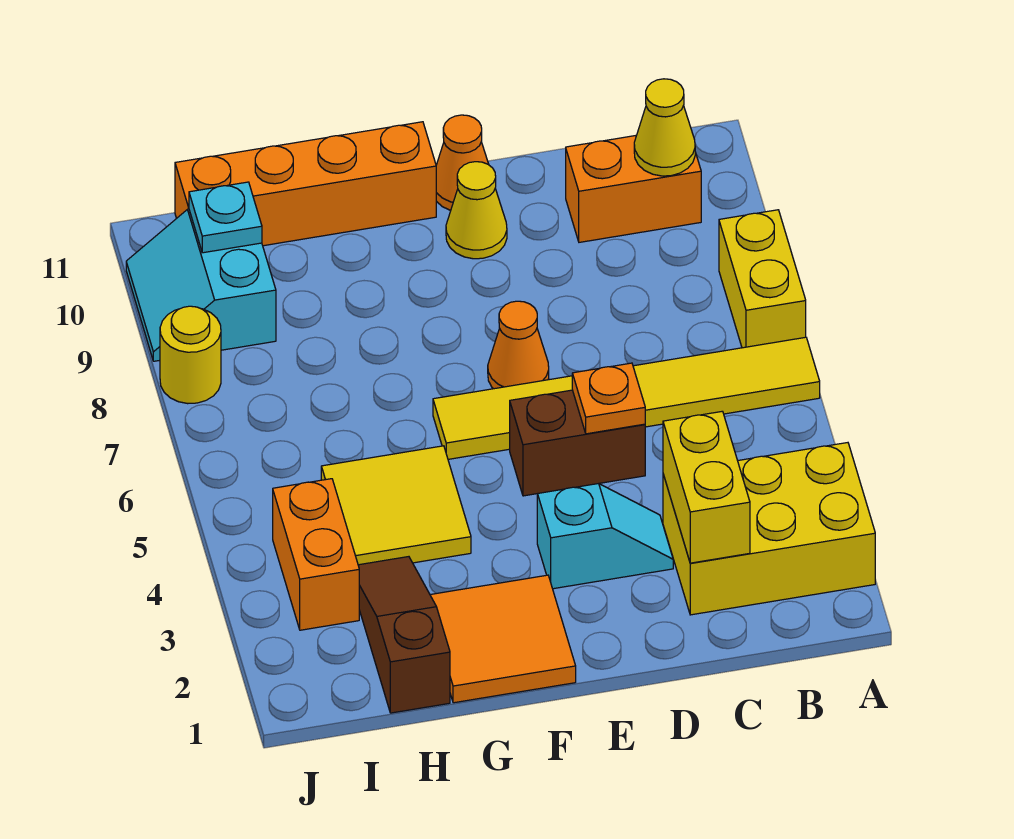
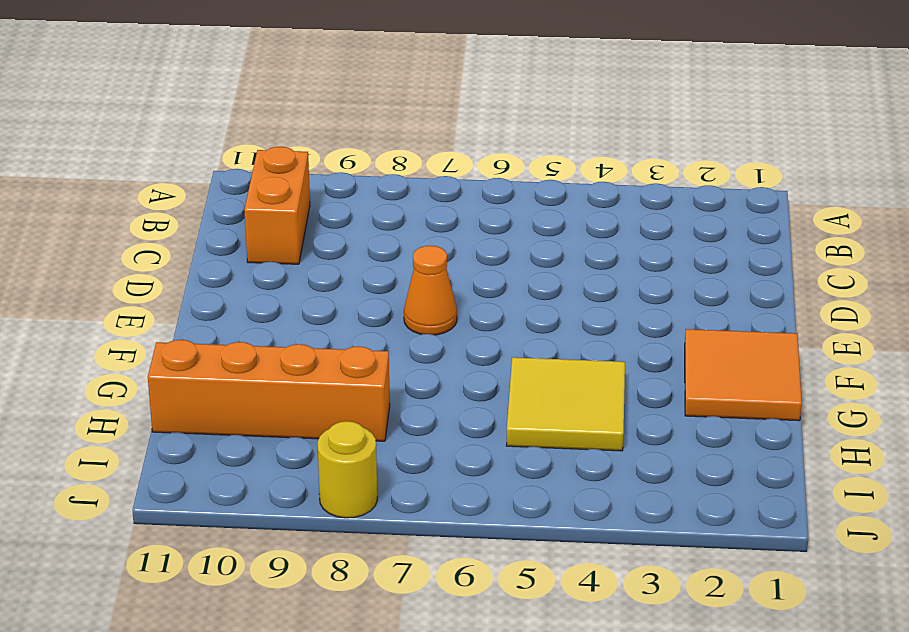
orange 1x4 brick [148,340,390,441] -> orange 1x4 brick turned to [175,122,436,246]
none -> yellow 2x3 brick [663,443,875,615]
none -> yellow 1x6 tile [433,337,820,459]
none -> yellow 1x2 brick [719,210,806,348]

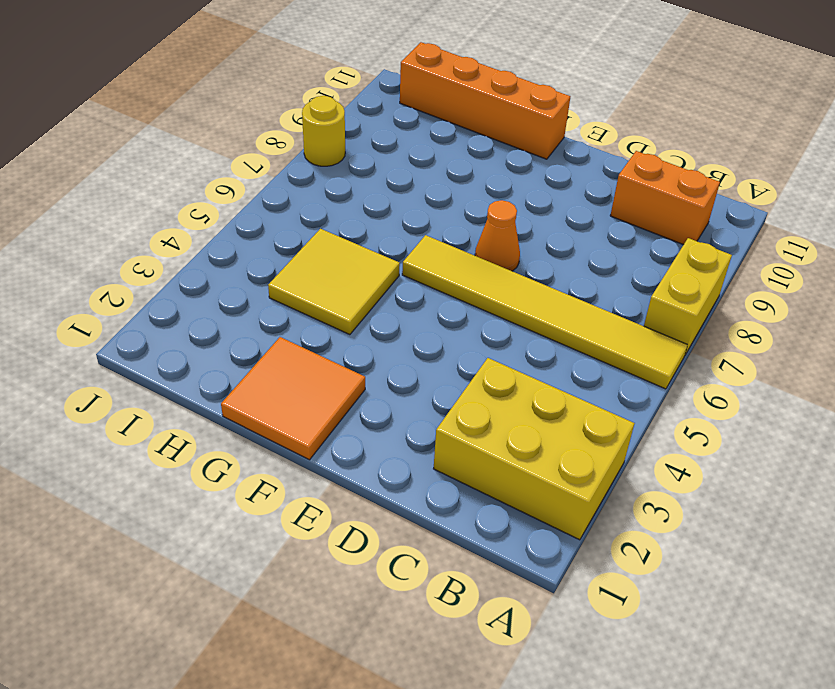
none -> cyan 1x2 slope [537,484,673,589]
none -> brown 1x2 brick [510,390,645,496]
none -> yellow 1x1 cone [446,162,507,259]

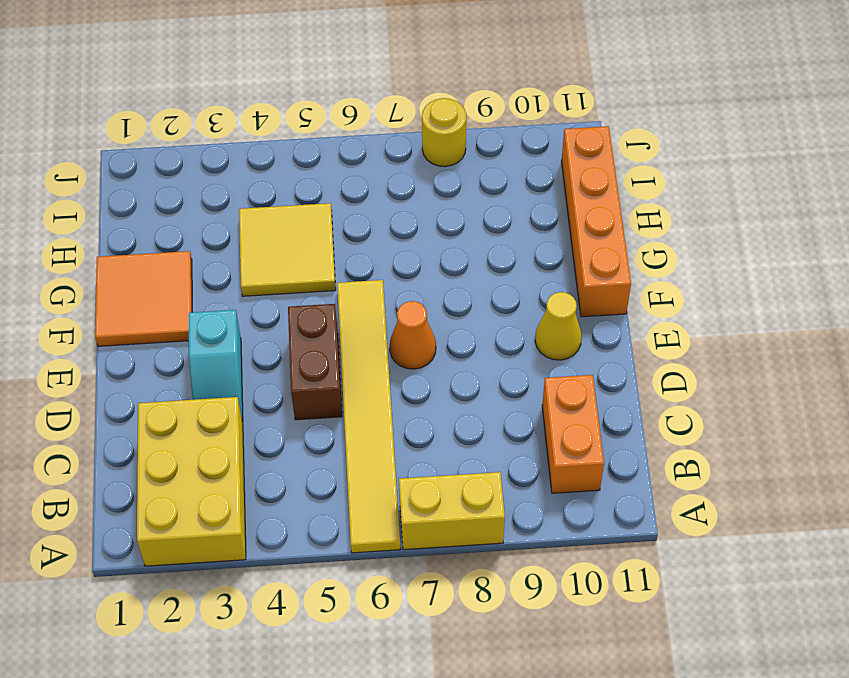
none -> orange 1x1 cone [436,115,489,210]
none -> brown 1x3 slope [358,557,450,713]
none -> orange 1x2 brick [273,479,359,630]

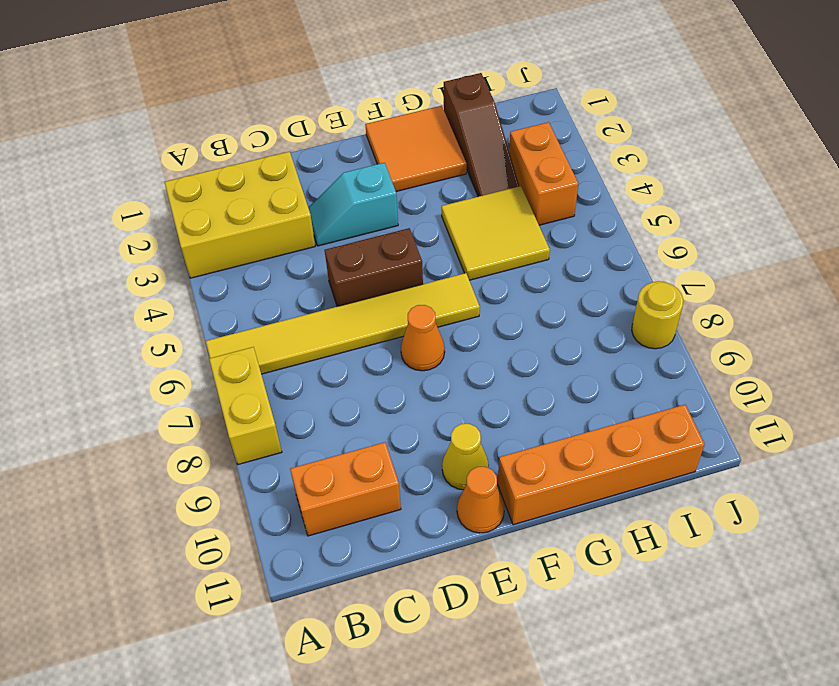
none -> cyan 2x2 slope [126,209,276,361]
none -> yellow 1x1 cone [634,79,695,176]
none -> yellow 1x2 brick [663,411,750,563]

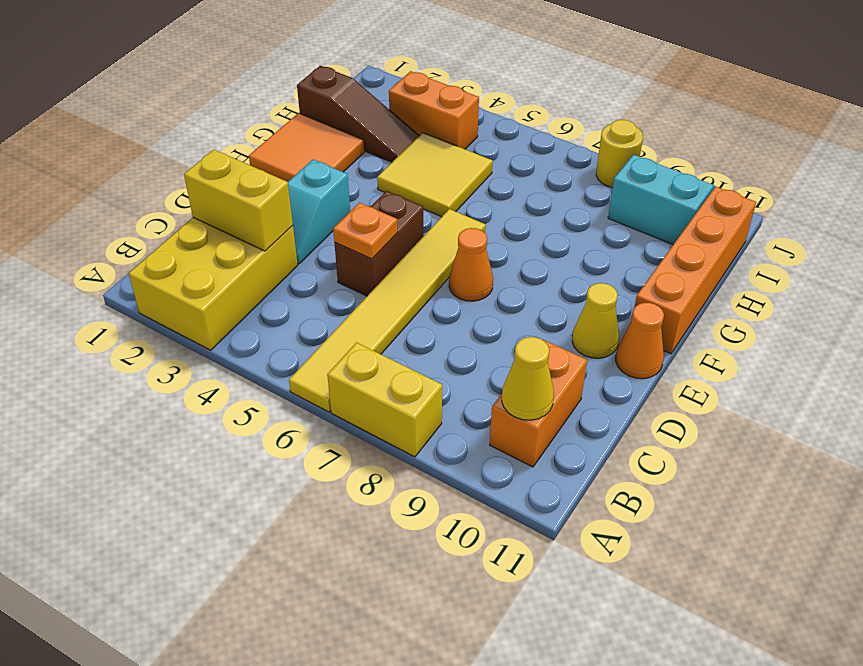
none -> cyan 1x1 plate [189,182,262,253]

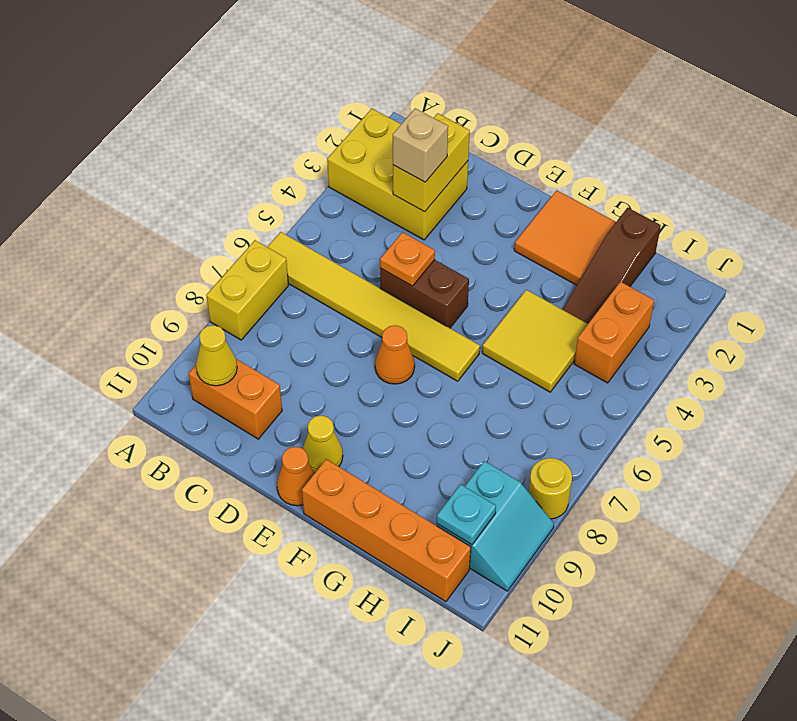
tan 1x1 brick [393,108,448,182] -> none
none -> cyan 1x2 slope [537,484,673,589]

